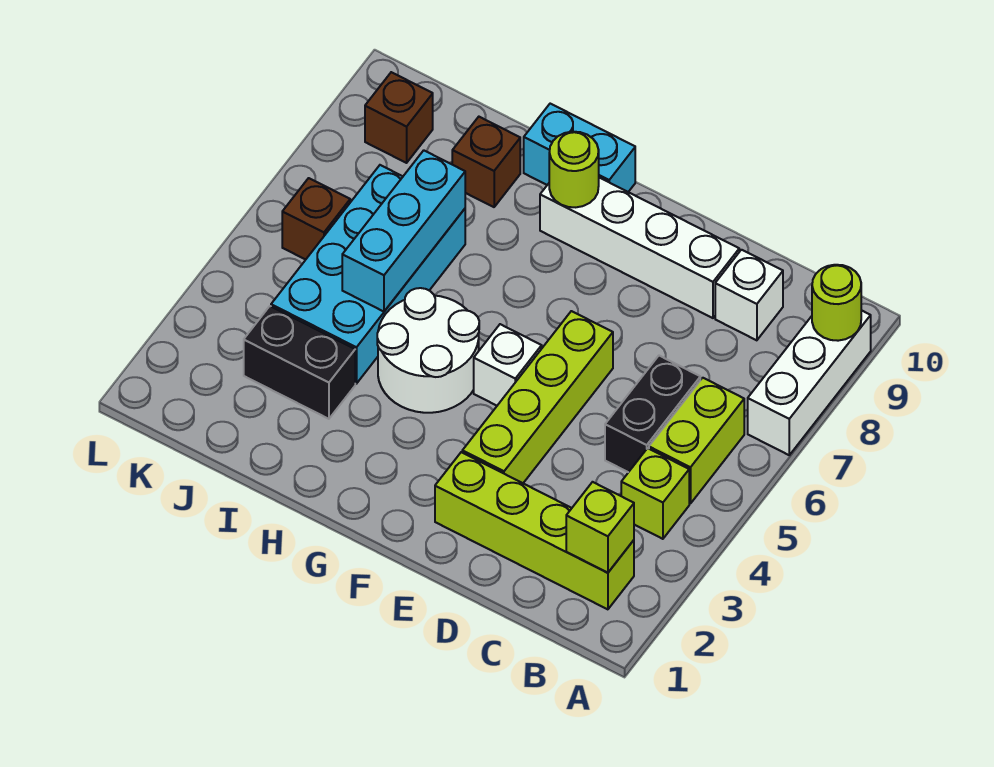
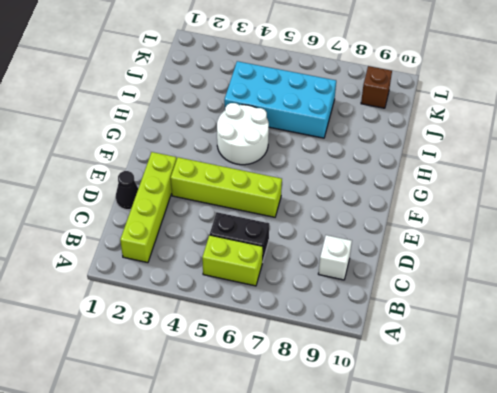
black 1x1 cone [115,171,138,210] -> none
none -> white 1x3 brick [748,310,871,455]
none -> lime 1x1 brick [621,448,689,539]
none -> white 1x4 brick [540,178,739,318]

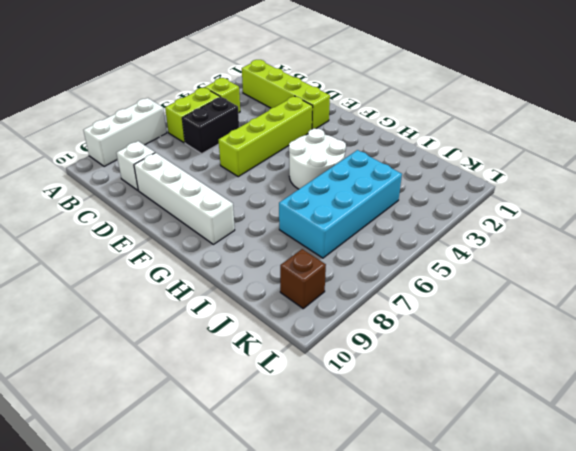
none -> white 1x1 brick [474,324,542,406]
none -> cyan 1x2 brick [524,104,635,192]
none -> black 1x2 brick [244,306,355,419]

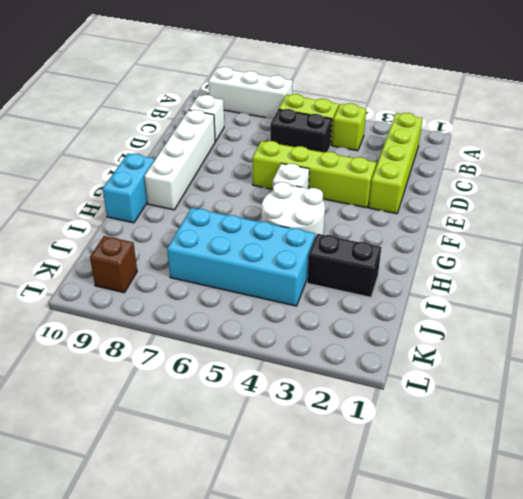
black 1x2 brick [307,234,381,297] -> black 1x2 brick turned to [244,306,355,419]
none -> brown 1x1 brick [452,117,520,207]
none -> brown 1x1 brick [282,178,350,260]
none -> lime 1x1 round brick [812,265,861,341]

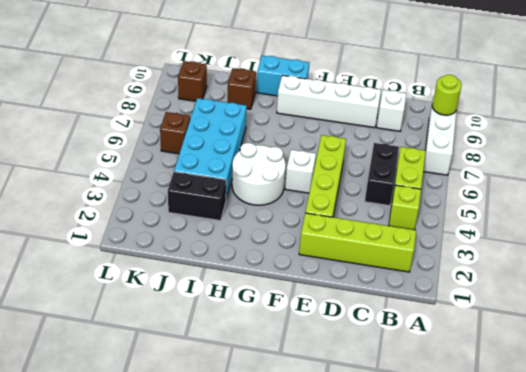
none -> lime 1x1 brick [566,482,634,573]
none -> lime 1x1 round brick [549,132,599,207]
none -> cyan 1x3 brick [342,150,465,312]

